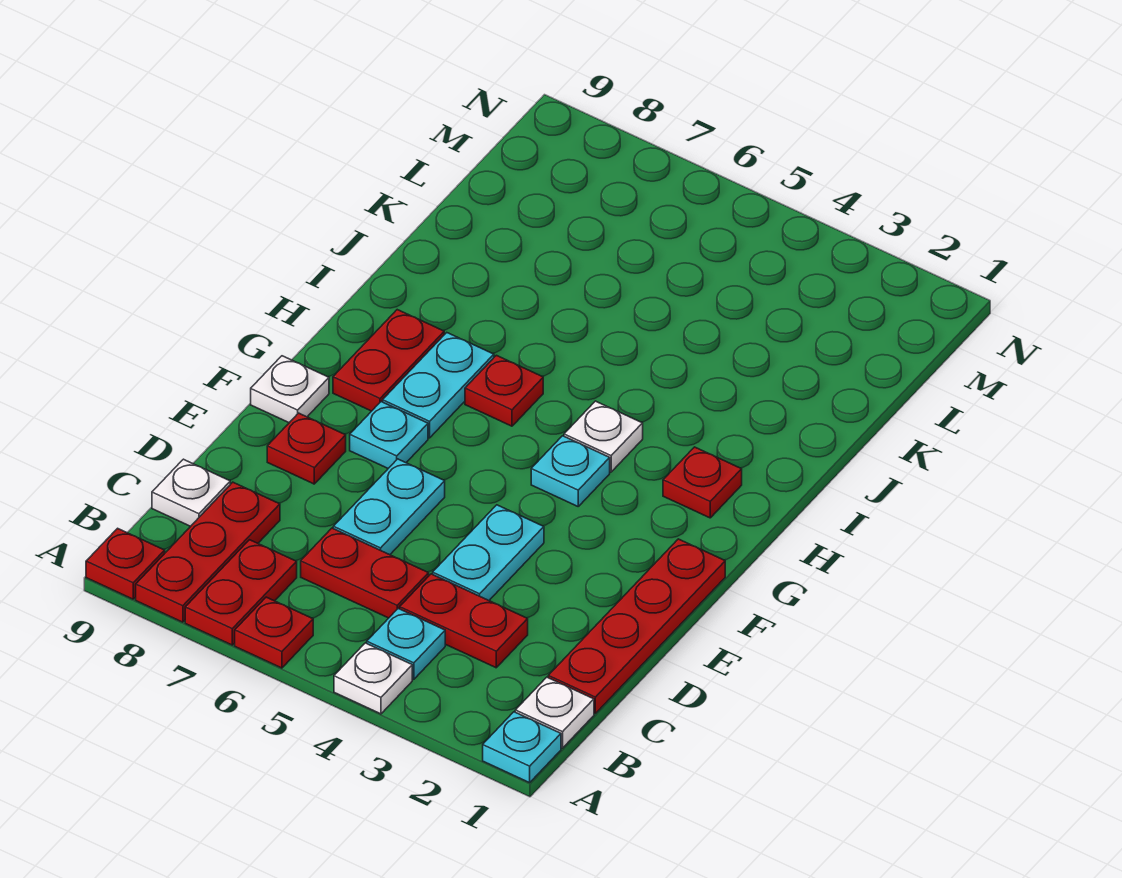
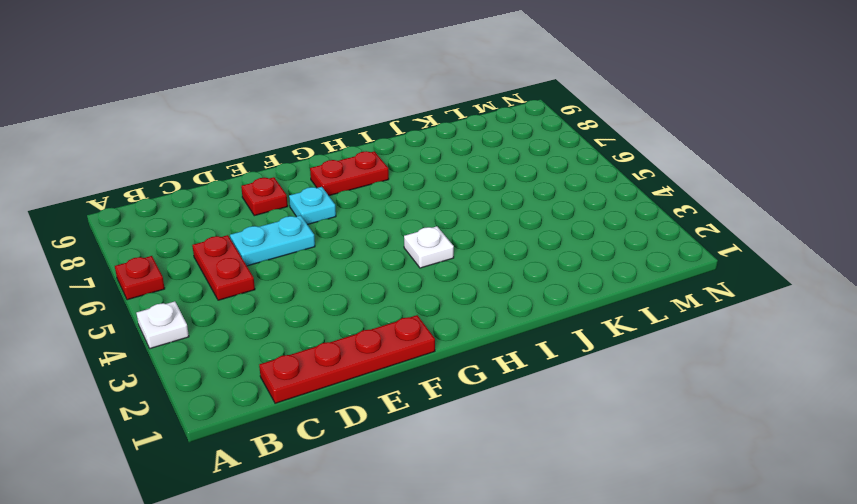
none -> cyan 1x1 plate [483,712,561,783]
none -> red 1x2 plate [185,540,297,645]
none -> red 1x3 plate [136,482,280,622]

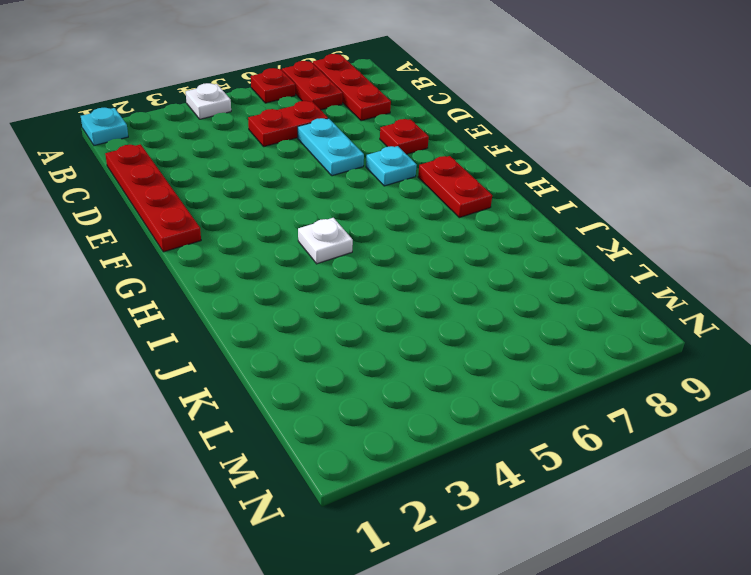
none -> red 1x1 plate [86,528,165,599]
none -> white 1x1 plate [515,677,594,748]
none -> cyan 1x1 plate [367,609,445,679]

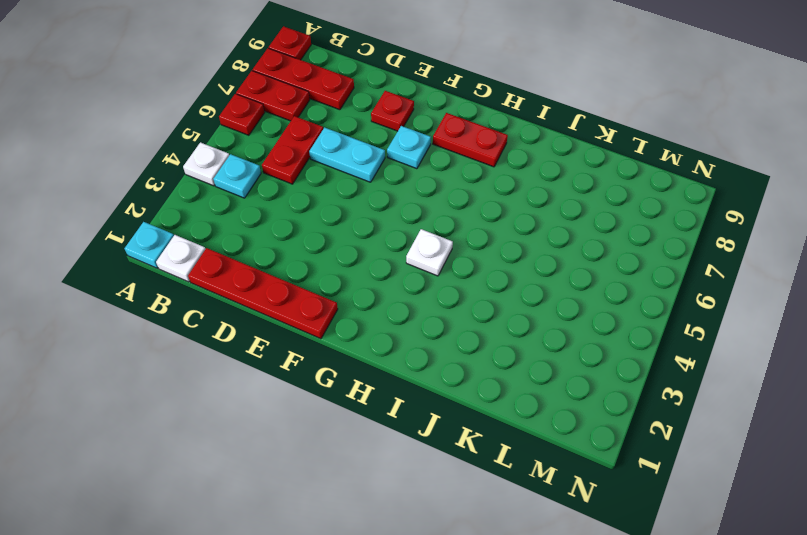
none -> red 1x2 plate [400,574,528,668]
none -> white 1x1 plate [152,459,230,526]
none -> cyan 1x2 plate [433,505,544,600]

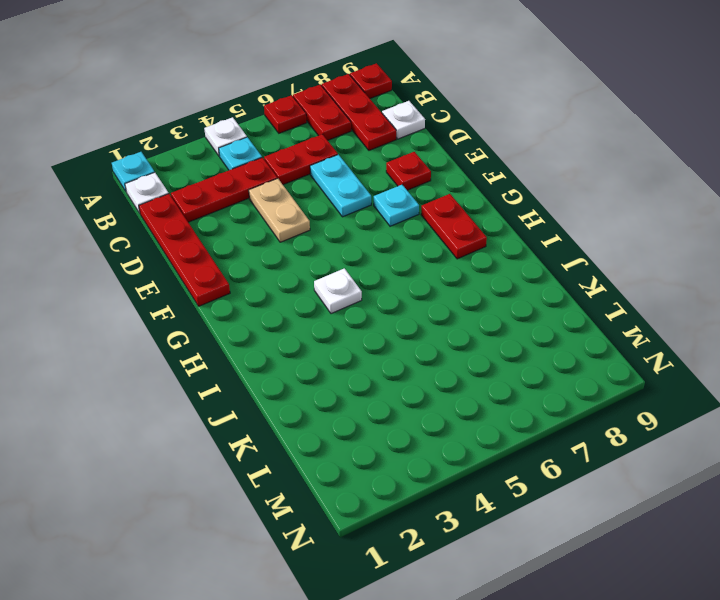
red 1x3 plate [171,158,277,222] -> red 1x2 plate [400,574,528,668]
tan 1x2 plate [249,178,310,242] -> cyan 1x2 plate [433,505,544,600]
none -> white 1x1 plate [251,356,329,423]
none -> cyan 1x1 plate [531,436,610,506]
none -> cyan 1x2 plate [383,333,494,438]

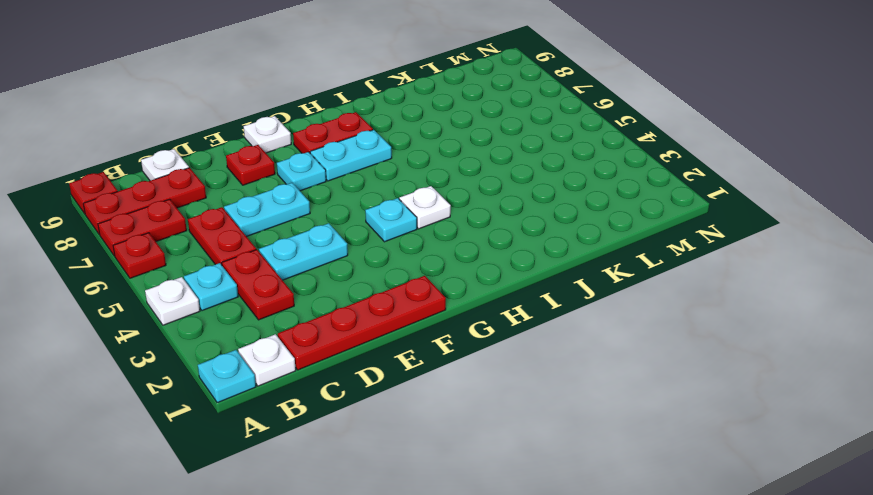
none -> red 1x1 plate [663,447,742,518]
none -> red 1x1 plate [465,355,543,426]

